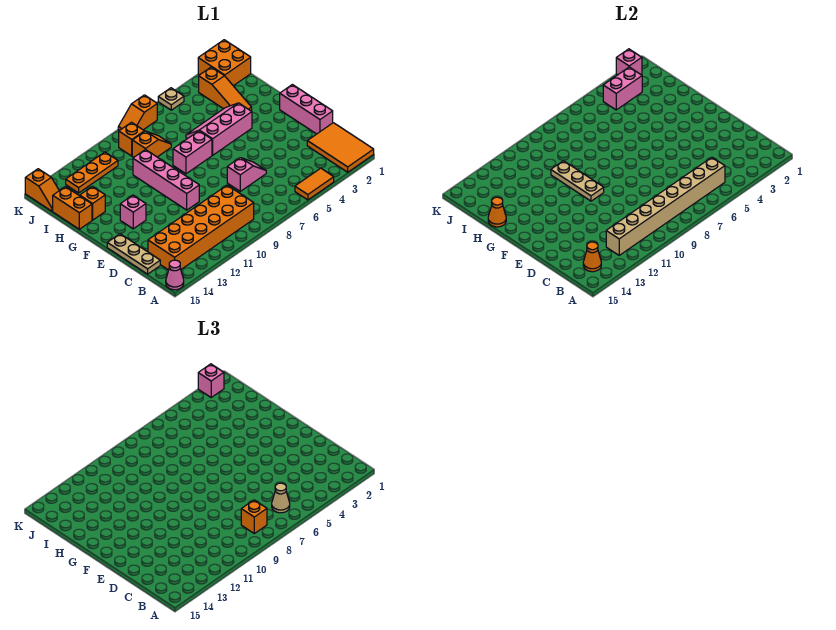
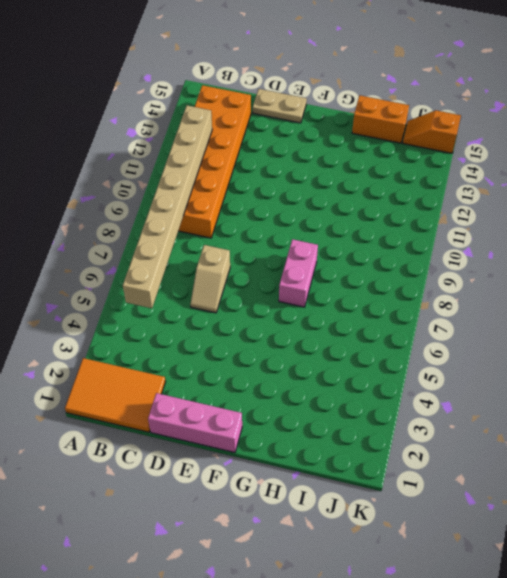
tan 1x2 slope [190,245,230,313] -> pink 1x2 slope [227,158,266,191]
tan 1x2 plate [253,89,307,123] -> tan 1x3 plate [107,234,160,274]
none -> orange 1x2 tile [295,168,334,200]
none -> pink 1x1 cone [166,260,184,290]
none -> pink 1x4 brick [133,149,199,210]
none -> pink 1x1 brick [120,195,146,229]

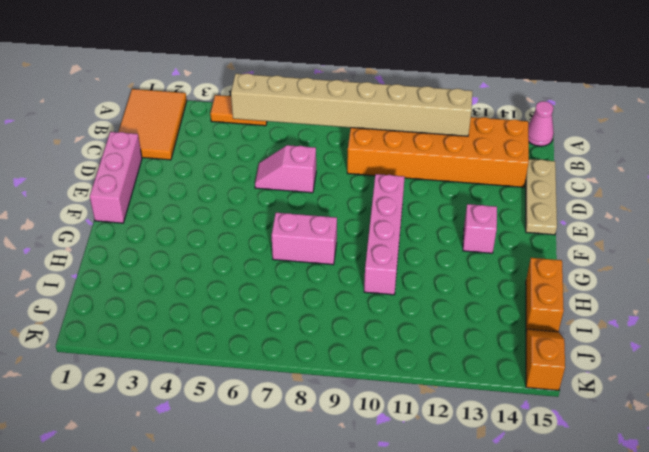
none -> pink 2x3 slope [186,103,252,155]
none -> orange 1x3 slope [199,67,252,111]
none -> orange 1x1 brick [80,186,105,220]
none -> orange 1x2 slope [132,131,171,157]

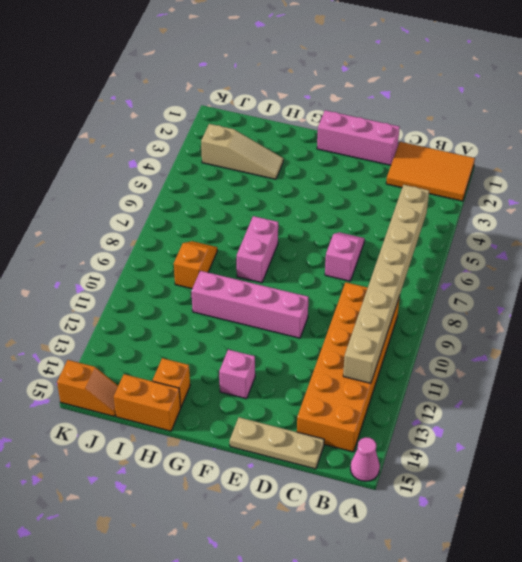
tan 1x3 slope [201,124,283,179] -> orange 1x3 slope [199,67,252,111]
none -> orange 1x2 tile [295,168,334,200]
none -> pink 2x3 slope [186,103,252,155]
none -> orange 2x2 brick [198,40,251,86]
none -> orange 1x1 brick [119,122,144,156]

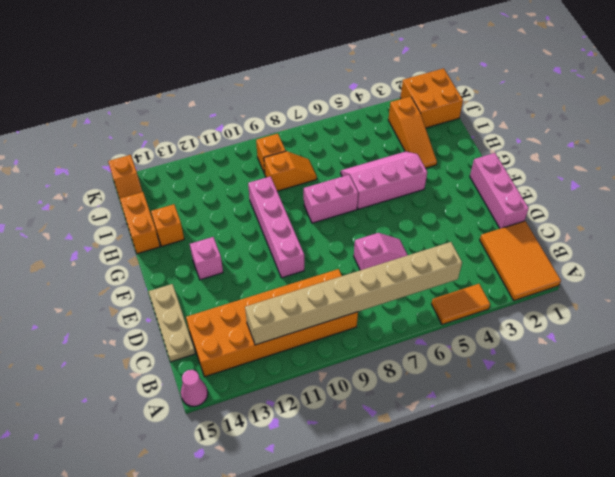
none -> orange 1x3 plate [66,152,118,193]
none -> tan 1x1 plate [158,88,184,110]
none -> orange 1x2 slope [118,95,157,130]
none -> orange 1x1 cone [583,242,601,272]

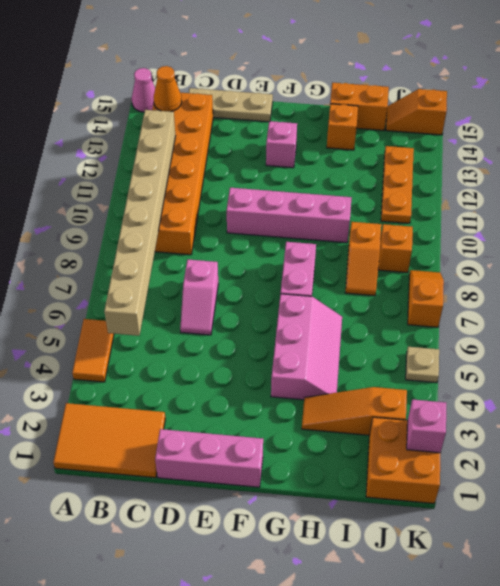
none -> tan 1x3 plate [551,161,604,201]
none -> orange 1x1 cone [488,197,506,227]
none -> pink 1x2 brick [603,67,642,110]
none -> tan 1x1 cone [272,483,290,513]

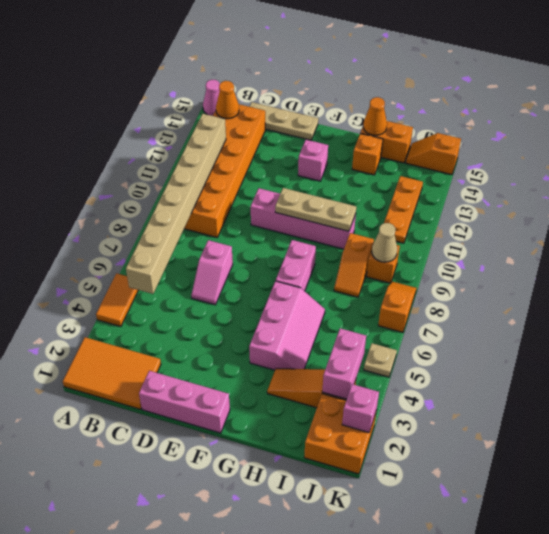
tan 1x1 cone [372,223,397,262] -> tan 1x1 cone moved to [272,483,290,513]
none -> orange 1x1 brick [241,500,267,533]
none -> pink 1x1 brick [198,364,224,397]

